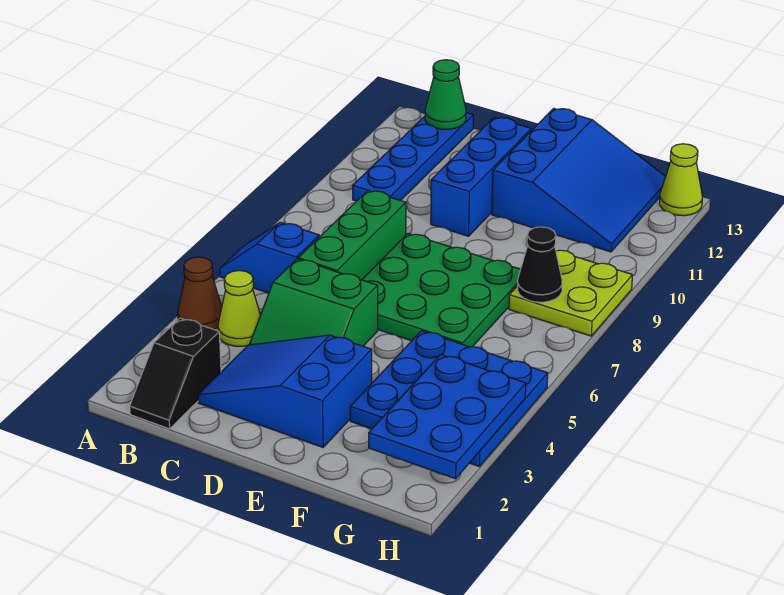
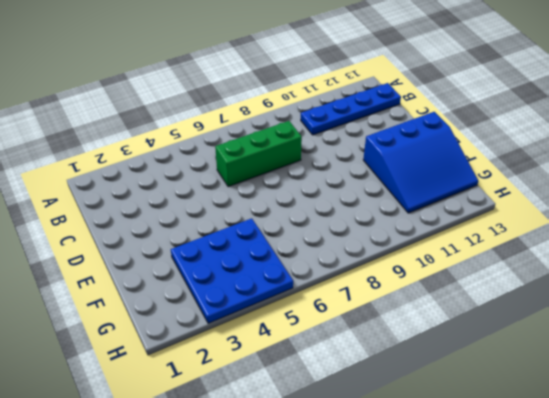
none -> brown 1x1 cone [178,257,222,329]
none -> blue 1x2 slope [220,222,319,293]
none -> black 1x2 slope [130,318,221,429]

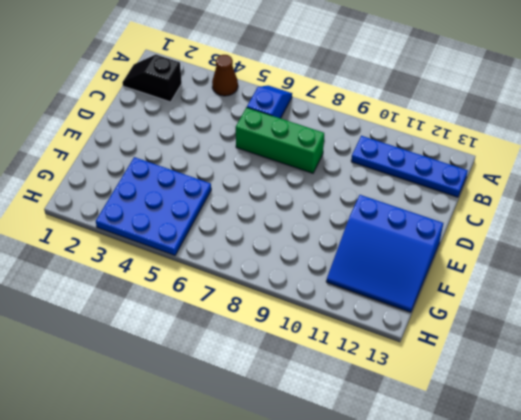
none -> lime 1x1 cone [218,271,260,346]
none -> blue 2x3 slope [198,335,372,447]
none -> green 2x2 slope [250,259,378,346]

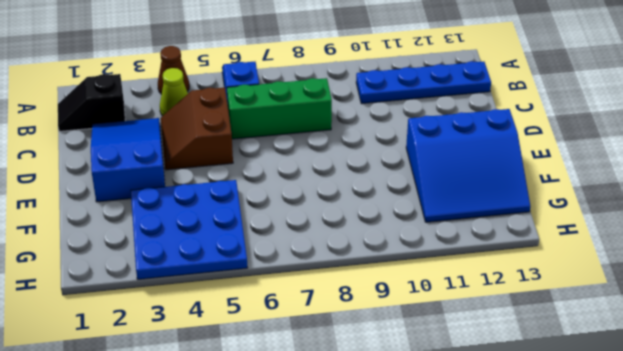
brown 2x2 slope [161,88,233,170] -> green 2x2 slope [250,259,378,346]
none -> green 3x3 plate [362,234,521,347]
none -> blue 1x3 brick [431,117,531,236]
none -> lime 2x2 plate [509,250,632,336]

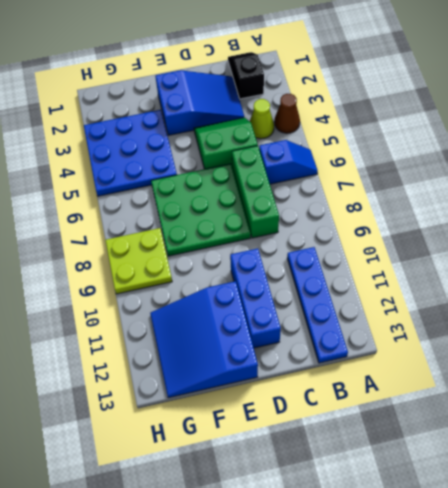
none -> lime 1x1 cone [660,144,702,216]
none -> green 1x1 cone [425,60,466,129]
none -> blue 2x3 plate [369,355,526,479]

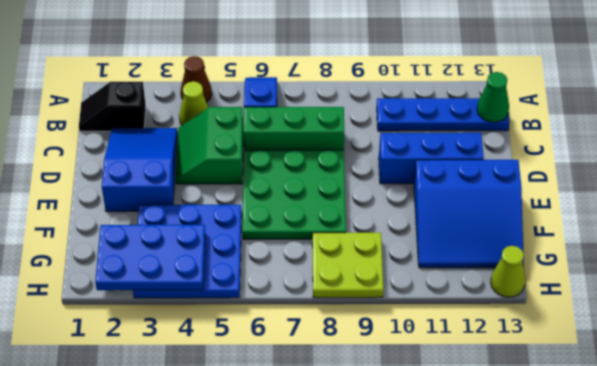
none -> black 1x1 cone [518,227,562,302]

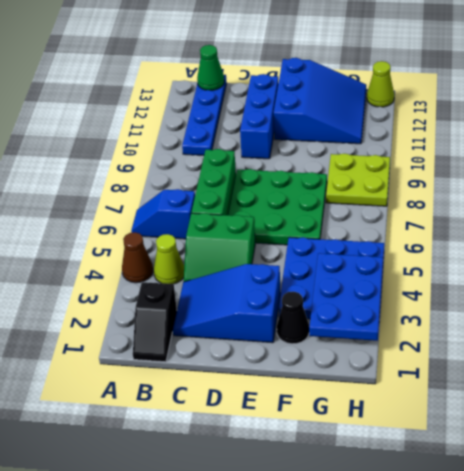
black 1x1 cone [277,291,309,344] -> black 1x1 cone moved to [518,227,562,302]

